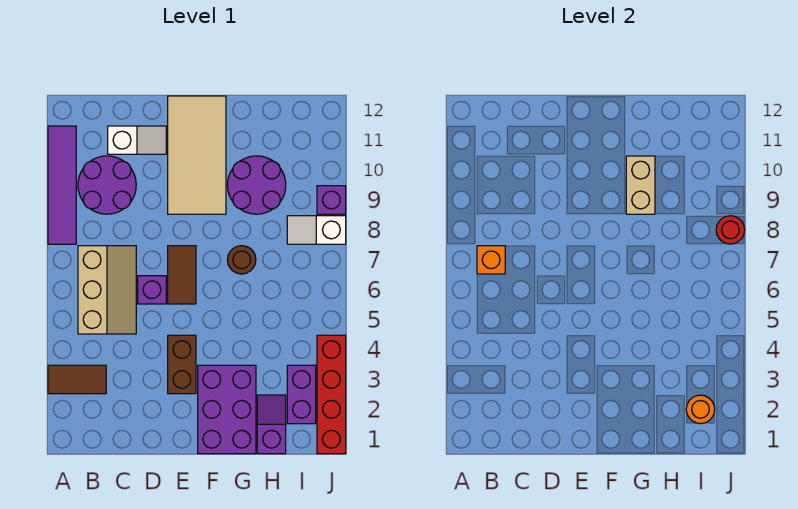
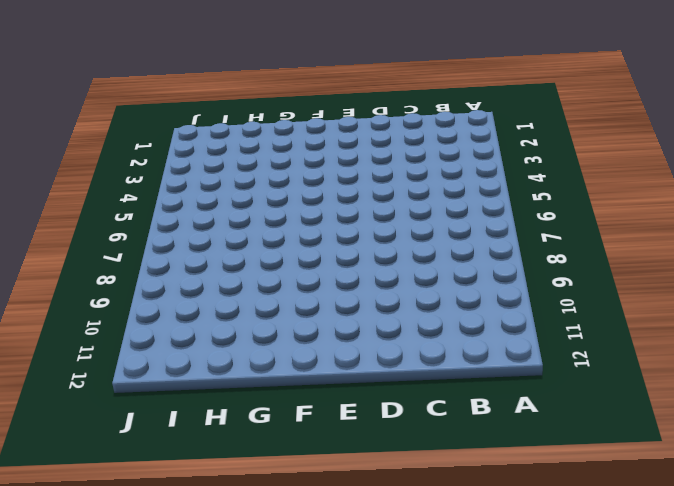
none -> brown 1x2 tile [48,365,106,394]
none -> purple 1x4 tile [48,126,76,244]
none -> tan 2x3 slope [78,246,136,334]

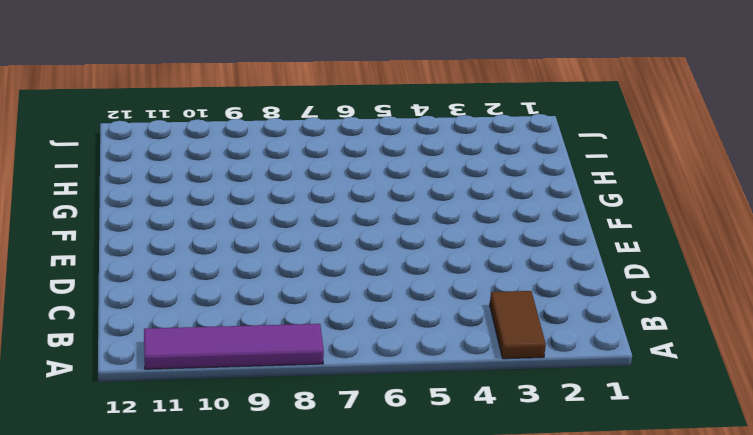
none -> tan 2x3 slope [78,246,136,334]
none -> purple 2x2 round brick [78,156,136,214]
none -> white 1x2 slope [108,126,166,154]

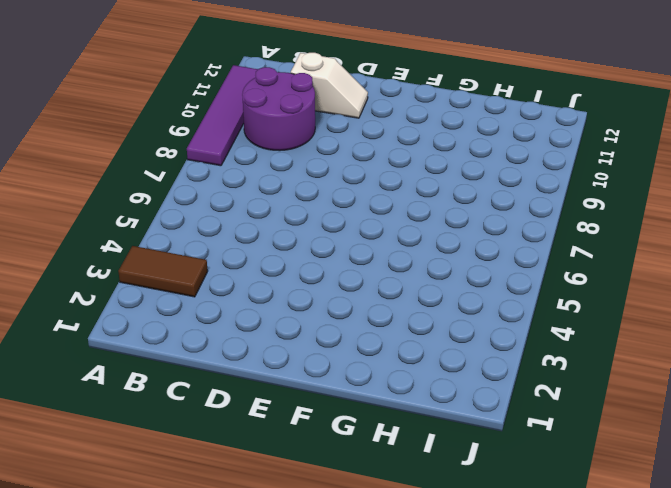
none -> tan 2x3 slope [78,246,136,334]
none -> purple 1x1 brick [138,276,166,304]
none -> brown 1x2 brick [168,335,196,394]

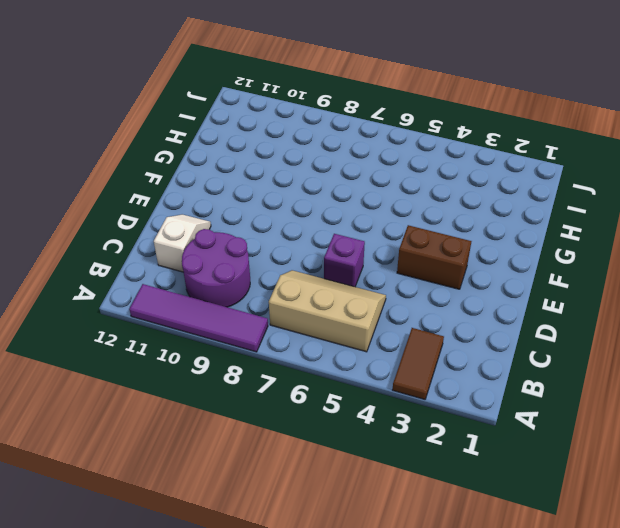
none -> brown 1x2 tile [168,246,196,304]
none -> tan 2x4 tile [168,96,226,214]
none -> purple 2x3 brick [198,365,256,454]

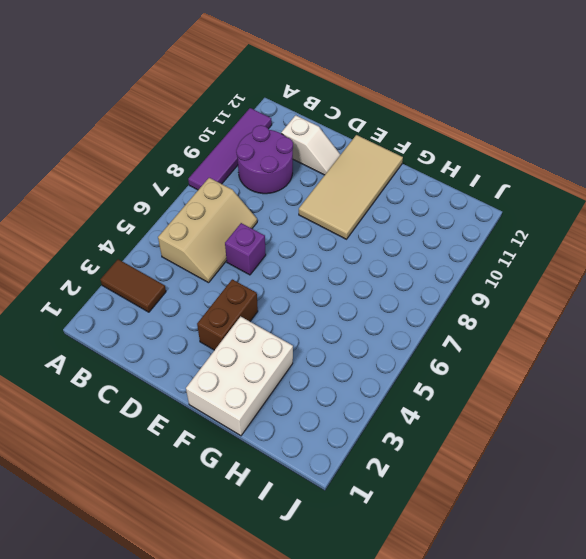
white 2x3 brick [186,316,293,436] -> purple 2x3 brick [198,365,256,454]
none -> brown 1x2 tile [168,246,196,304]
none -> brown 1x1 round brick [227,246,256,274]
none -> purple 2x2 round brick [227,156,286,214]

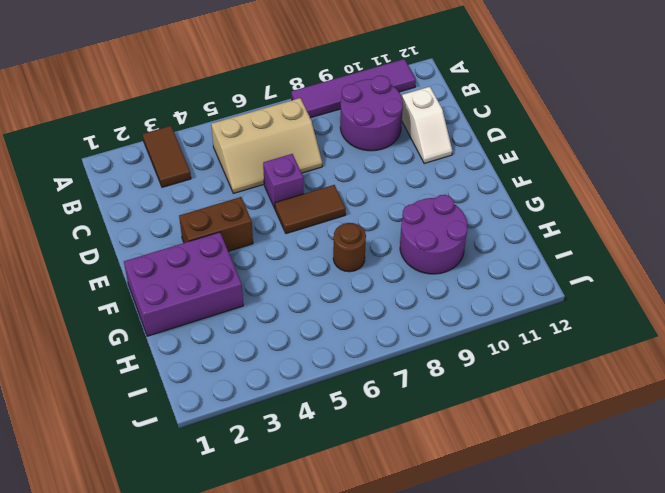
none -> tan 2x4 tile [168,96,226,214]
none -> purple 1x2 slope [257,395,286,454]
none -> purple 1x2 brick [287,365,316,424]

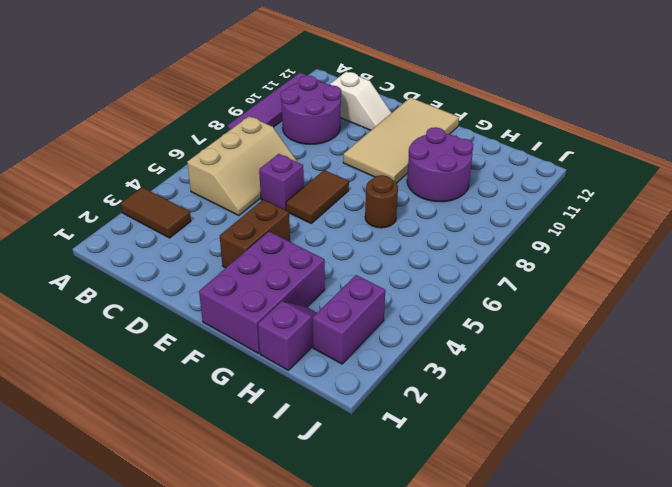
none -> white 1x2 slope [287,216,346,244]
none -> red 1x4 brick [317,335,346,454]
none -> purple 1x1 brick [317,186,346,214]

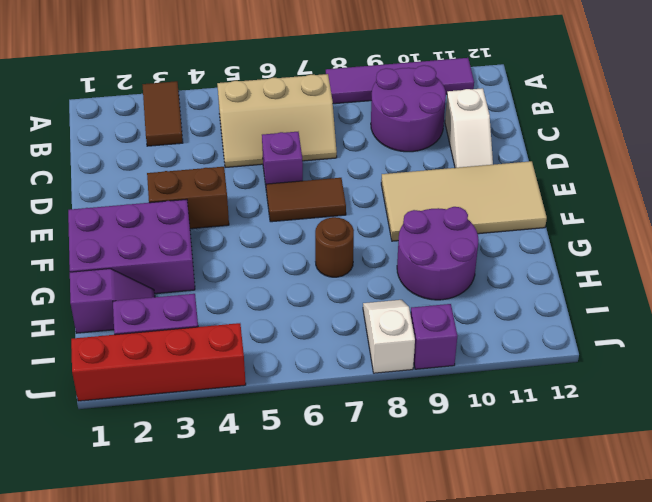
none -> orange 1x1 brick [477,246,505,274]
none -> tan 1x2 brick [626,156,655,214]
none -> orange 1x1 round brick [686,395,715,424]

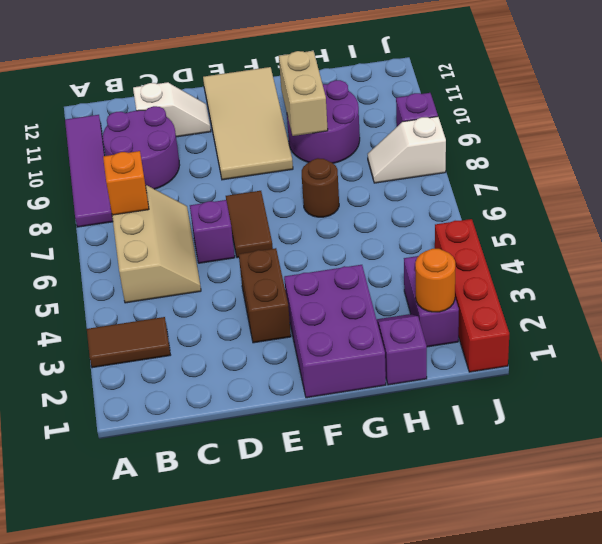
none -> red 1x1 round brick [716,216,745,244]

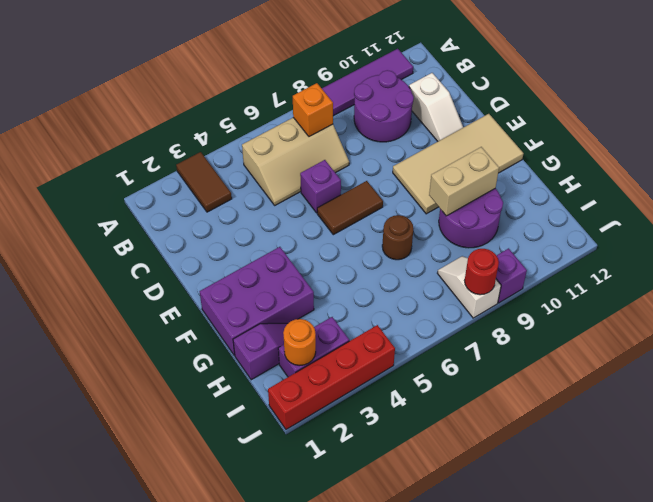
none -> brown 1x2 brick [168,335,196,394]

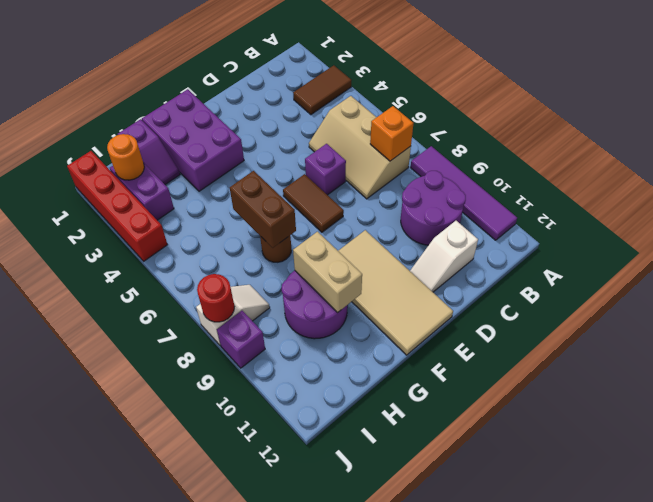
brown 1x2 brick [230,171,296,248] -> brown 1x2 brick moved to [168,335,196,394]

